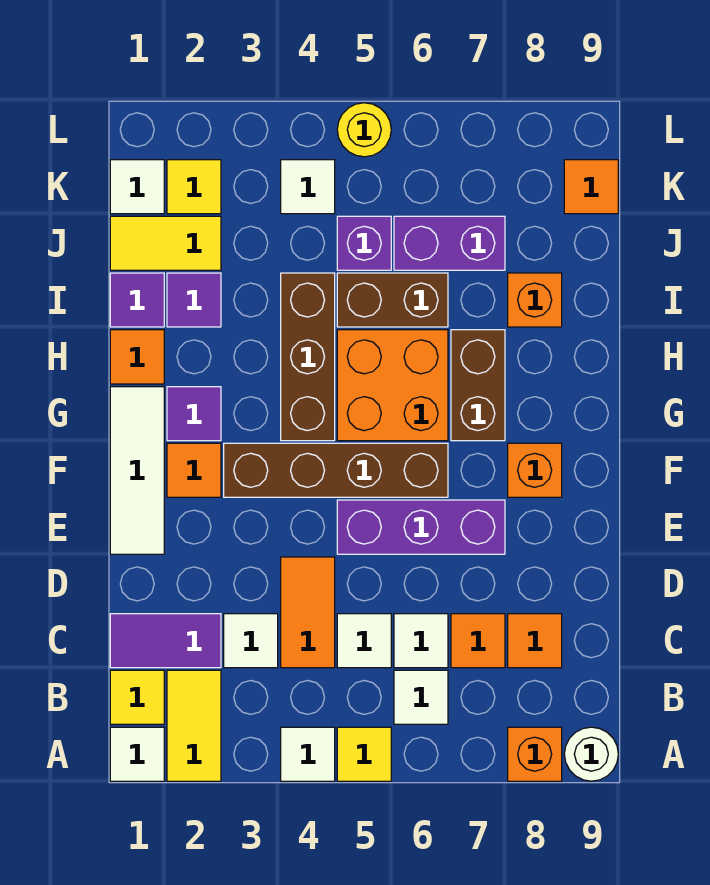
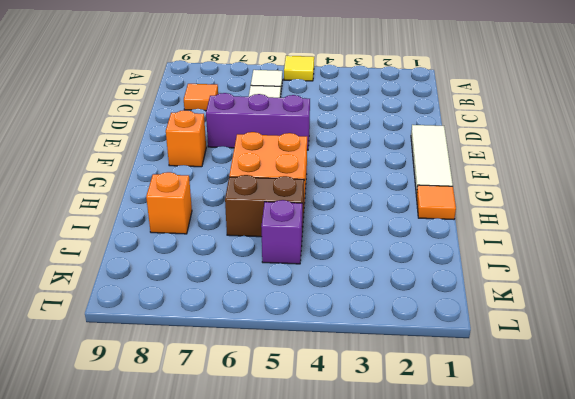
none -> white 1x1 tile [110,727,164,781]
none -> yellow 1x2 tile [167,670,221,781]
none -> white 1x1 tile [281,727,335,781]
none -> orange 1x1 brick [508,727,562,781]

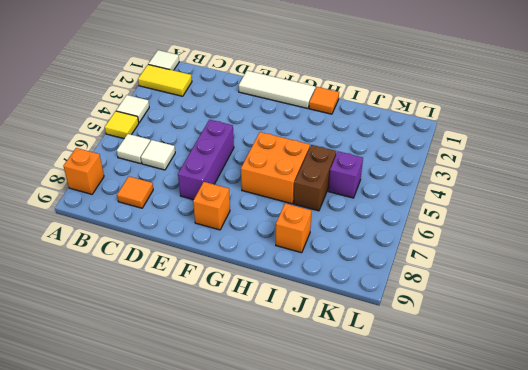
none -> white 1x1 round brick [564,727,618,781]
none -> yellow 1x1 tile [110,670,164,724]
none -> purple 1x2 tile [110,614,221,668]
none -> white 1x1 tile [224,614,278,668]

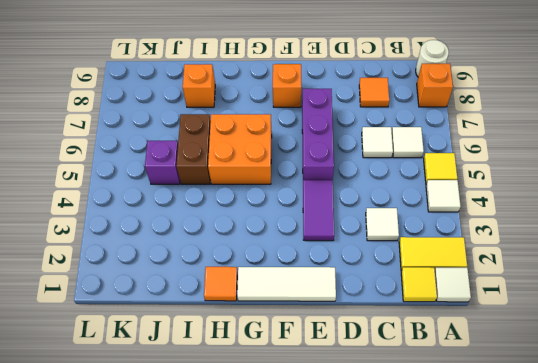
purple 1x2 tile [303,180,334,241] -> purple 1x2 tile moved to [110,614,221,668]
none -> orange 1x2 tile [281,557,335,668]
none -> white 1x1 tile [337,614,391,668]
none -> orange 1x1 tile [451,614,505,668]
none -> orange 1x1 tile [167,443,221,497]

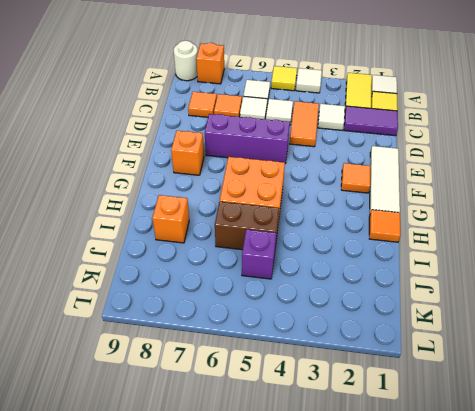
none -> brown 1x4 brick [224,443,448,497]
none -> purple 1x1 tile [167,387,221,441]
none -> brown 1x3 brick [281,273,335,441]
none -> brown 1x2 brick [451,330,505,441]

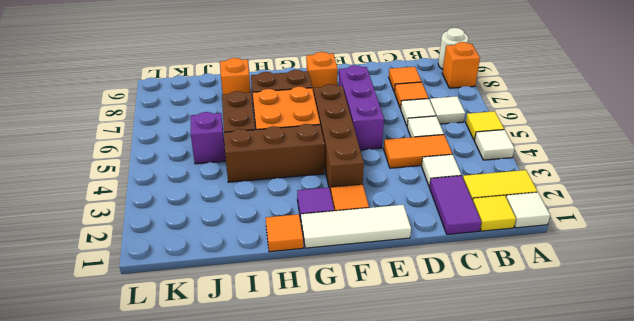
none -> purple 1x1 tile [110,273,164,327]
none -> purple 1x1 tile [167,273,221,327]
none -> yellow 1x2 tile [110,216,221,270]
none -> purple 1x2 brick [394,216,505,270]

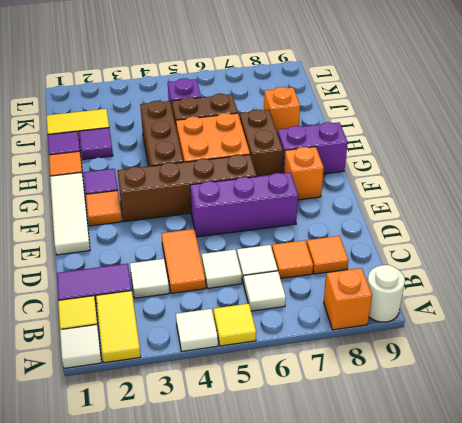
purple 1x2 brick [278,122,348,174] -> purple 1x2 brick moved to [394,216,505,270]
none -> white 1x1 tile [110,160,164,214]
none -> yellow 1x1 tile [167,160,221,214]
none -> white 1x1 tile [281,160,335,214]
none -> orange 1x1 tile [564,160,618,214]

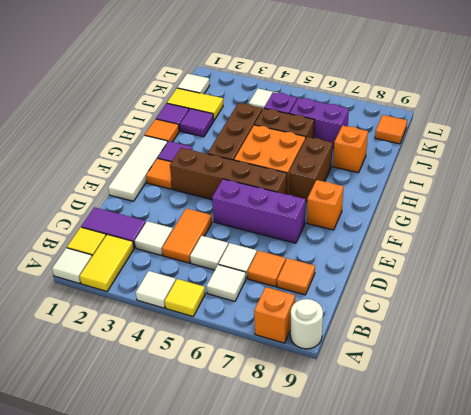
none -> yellow 1x1 tile [167,160,221,214]
none -> yellow 1x1 round brick [337,103,391,157]

